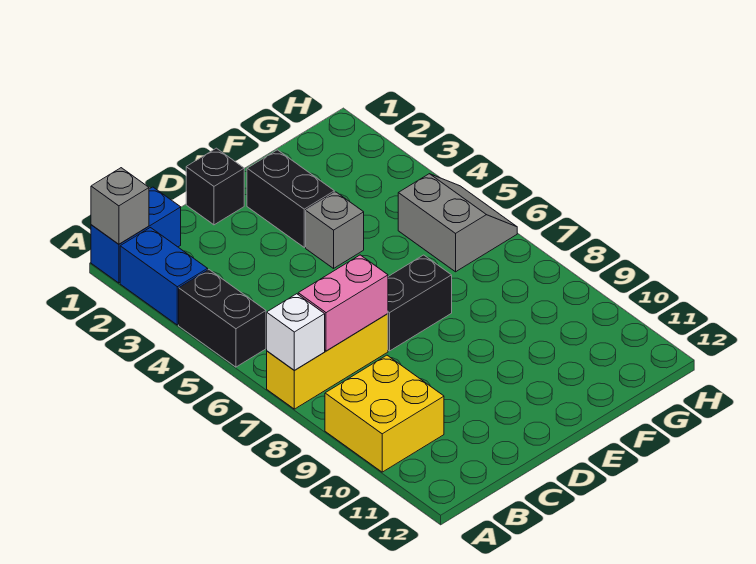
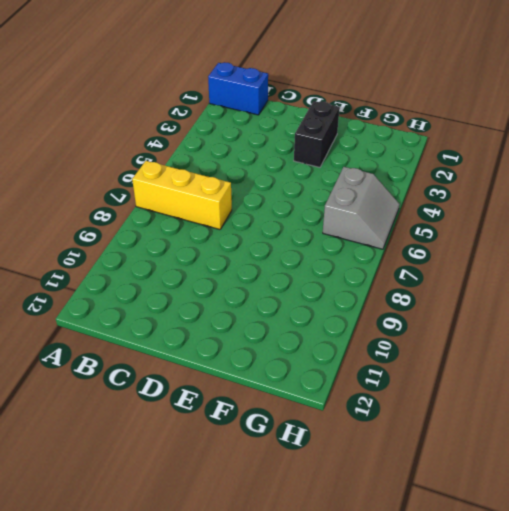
none -> blue 1x2 brick [120,228,208,325]
none -> black 1x2 brick [179,270,266,367]
none -> yellow 2x2 brick [325,355,444,472]

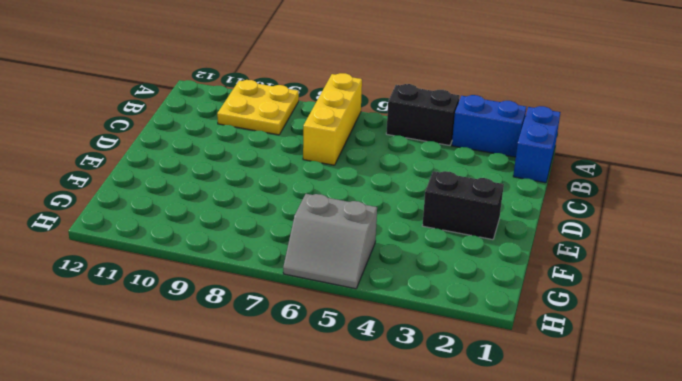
yellow 2x2 plate [217,80,299,135] -> yellow 2x2 brick [325,355,444,472]
none -> black 1x1 brick [186,148,244,225]
none -> black 1x2 brick [388,255,452,351]
none -> grey 1x1 brick [306,192,364,268]

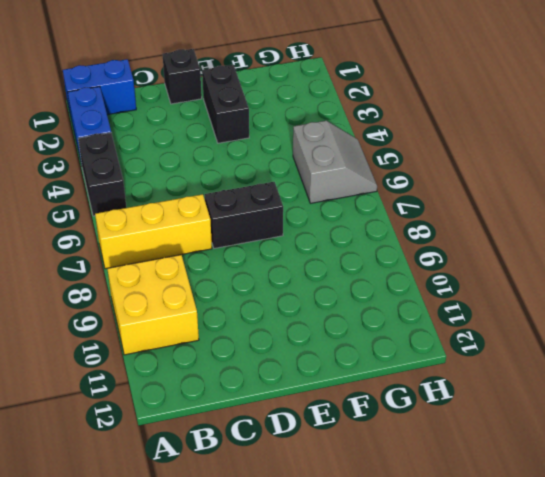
none -> grey 1x1 brick [306,192,364,268]
none -> grey 1x1 brick [91,168,149,244]
none -> white 1x1 brick [267,294,325,370]

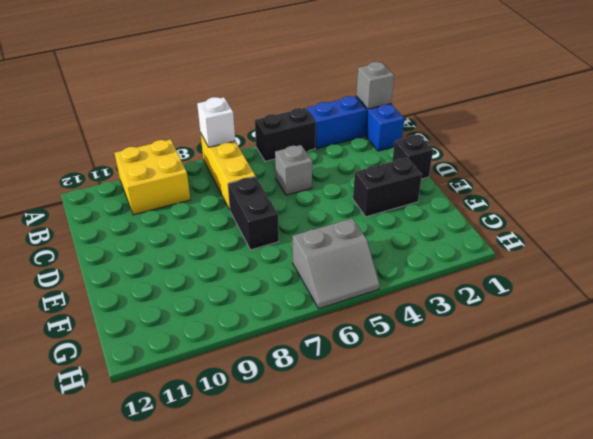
grey 1x1 brick [275,145,312,195] -> grey 1x1 brick moved to [306,192,364,268]
none -> pink 1x2 brick [298,255,388,351]

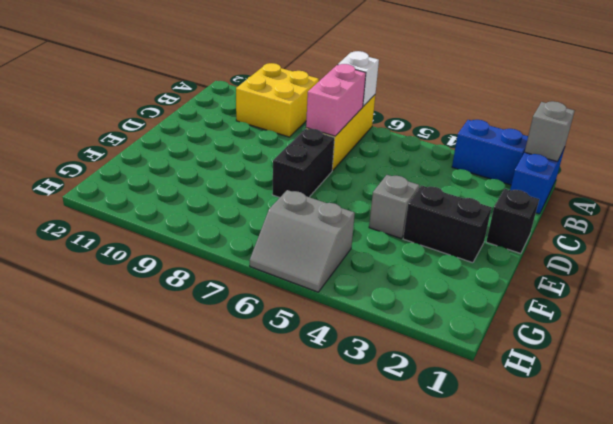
none -> black 1x2 brick [179,270,266,367]

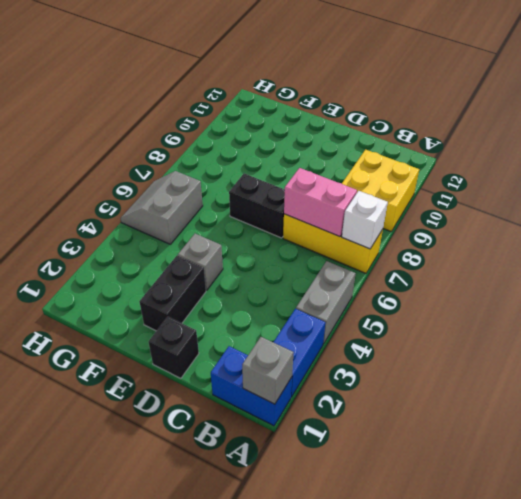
grey 1x2 brick [296,261,356,344] -> black 1x2 brick [179,270,266,367]

